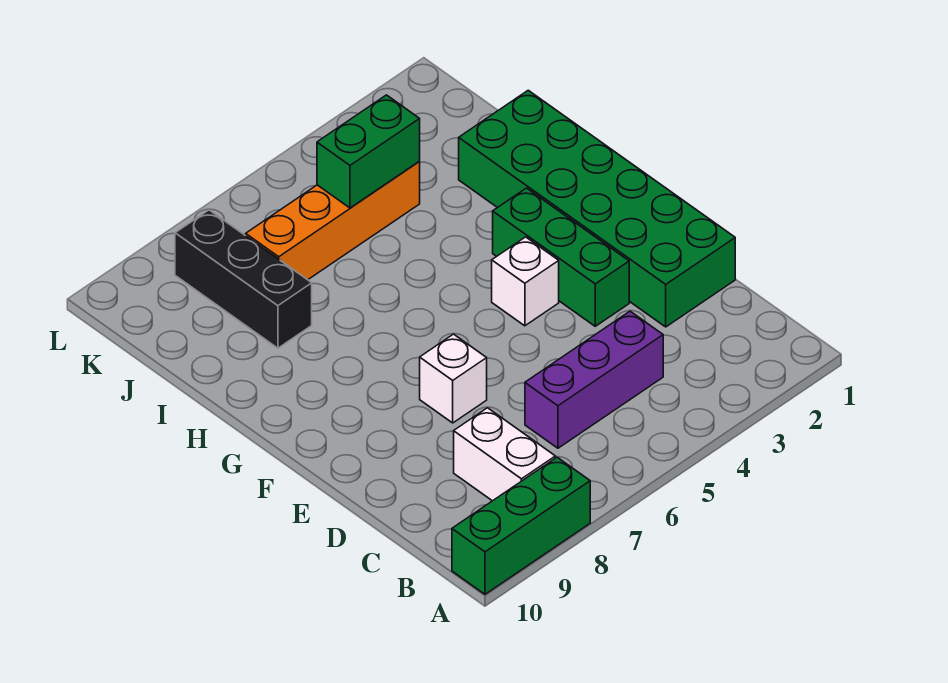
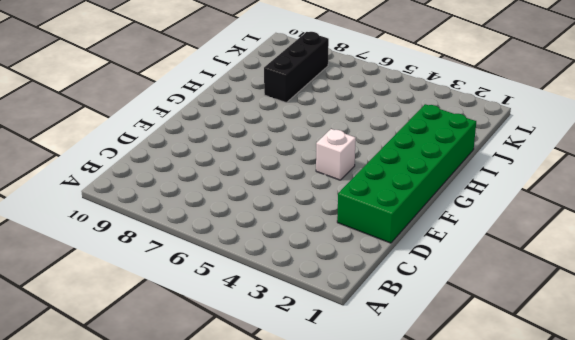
none -> green 1x3 brick [452,457,590,594]
none -> white 1x2 brick [454,408,555,501]

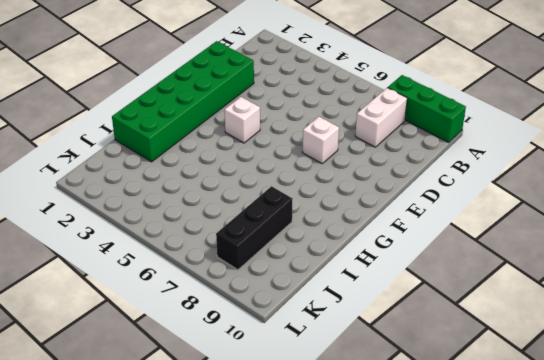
none -> purple 1x3 brick [525,311,663,448]
none -> green 1x3 brick [493,188,629,326]

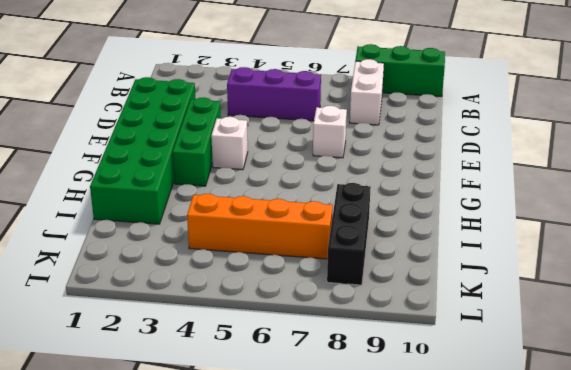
none -> green 1x2 brick [317,95,420,208]

